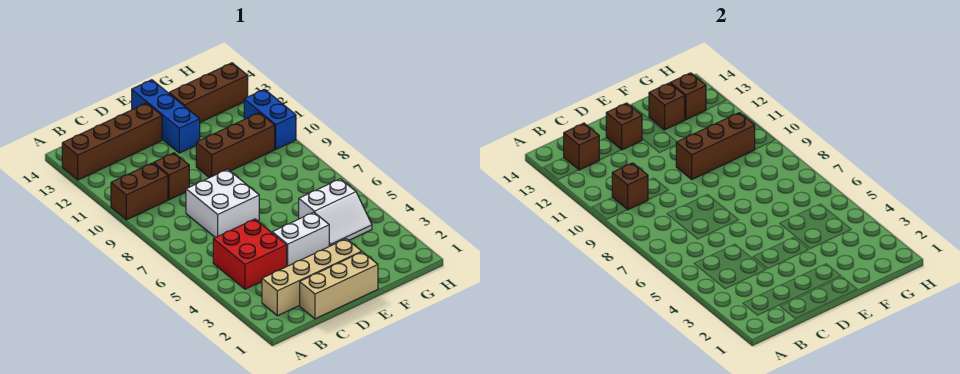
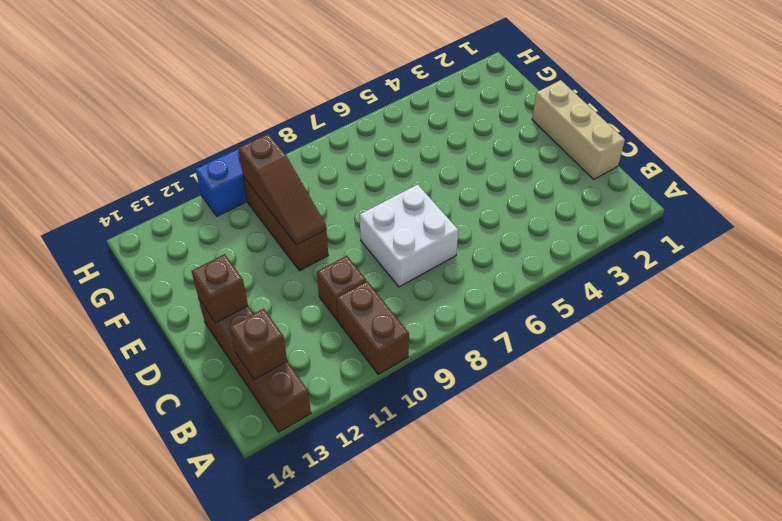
brown 1x3 slope [238,134,326,245] -> brown 1x3 brick [676,113,755,179]
none -> tan 1x4 brick [262,239,362,316]
none -> red 2x2 brick [213,219,287,289]
none -> white 1x2 brick [272,212,329,266]

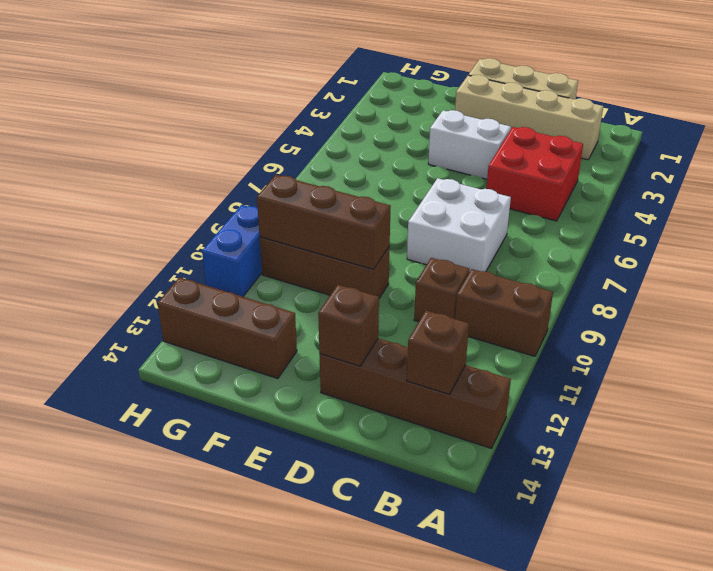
none -> blue 1x3 brick [132,80,200,153]
none -> white 2x2 slope [299,179,372,246]
none -> brown 1x1 brick [612,163,648,210]

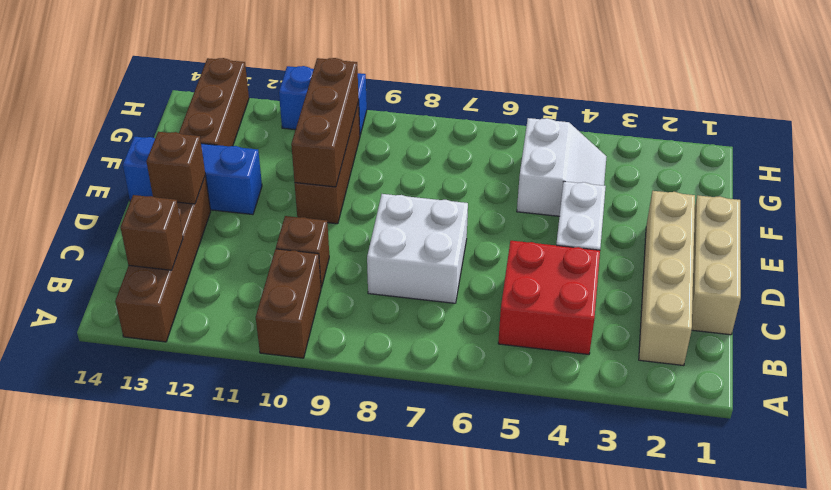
none -> brown 1x1 brick [612,163,648,210]
none -> brown 1x1 brick [649,83,685,130]
none -> brown 1x1 brick [670,73,706,120]

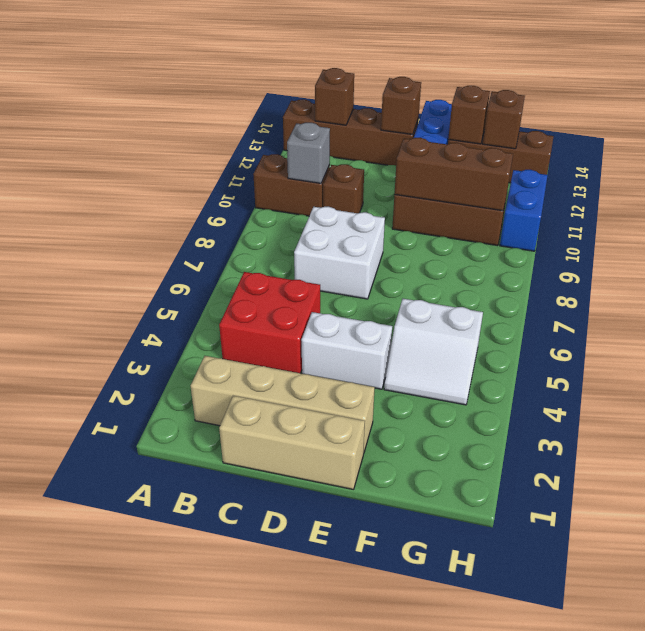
grey 1x1 brick [287,123,330,183] -> brown 1x1 brick [612,163,648,210]

